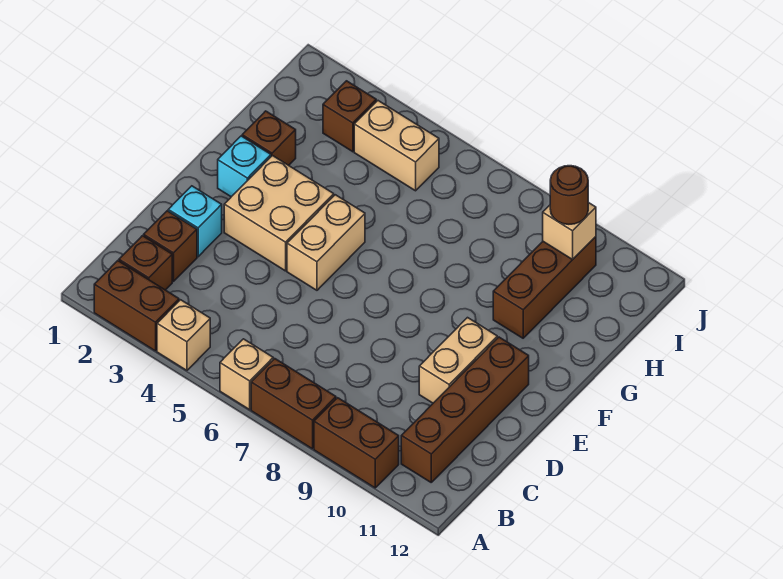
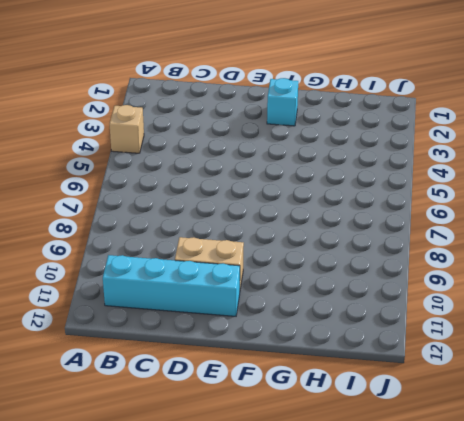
cyan 1x4 brick [103,255,240,316] -> brown 1x4 brick [401,337,529,482]
none -> brown 1x2 brick [94,261,179,351]
none -> tan 1x1 brick [220,339,273,410]
none -> brown 1x2 brick [251,359,336,449]

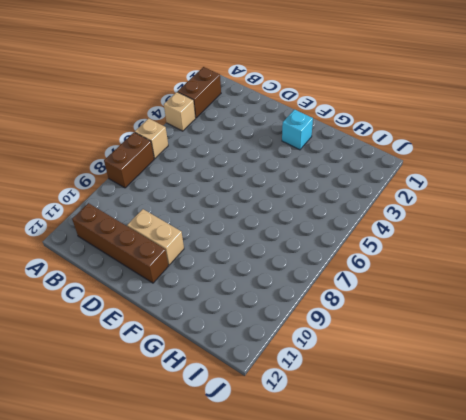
none -> brown 1x2 brick [314,398,399,488]
none -> brown 1x1 brick [119,236,172,290]
none -> brown 1x1 brick [144,211,197,282]

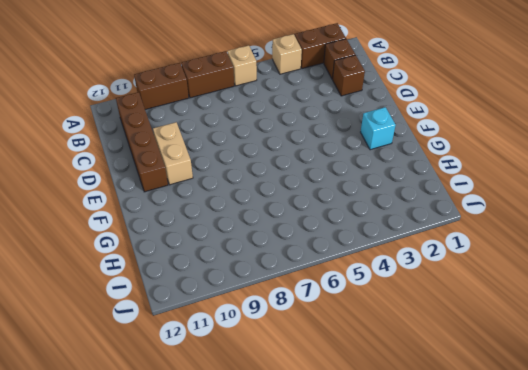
none -> cyan 1x1 brick [168,186,222,257]
none -> tan 2x2 brick [224,156,334,271]
none -> tan 1x2 brick [287,195,365,290]

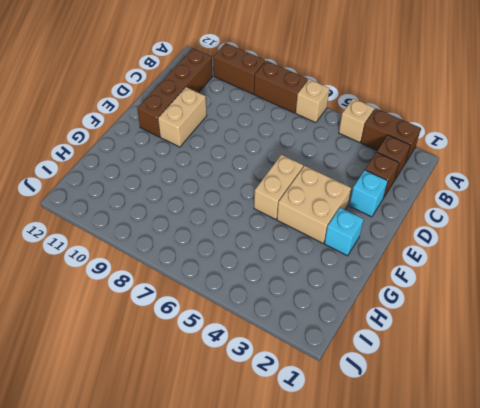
none -> brown 1x1 brick [242,111,296,165]
none -> brown 1x3 brick [493,237,596,338]
none -> brown 1x1 brick [323,81,376,152]

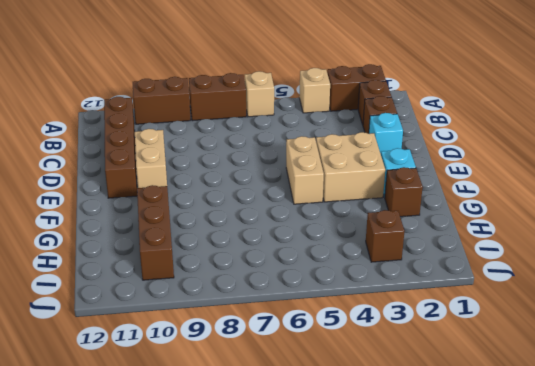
none -> tan 1x2 brick [354,101,439,191]
none -> tan 1x1 brick [543,202,596,259]
none -> brown 1x1 round brick [550,166,588,224]

